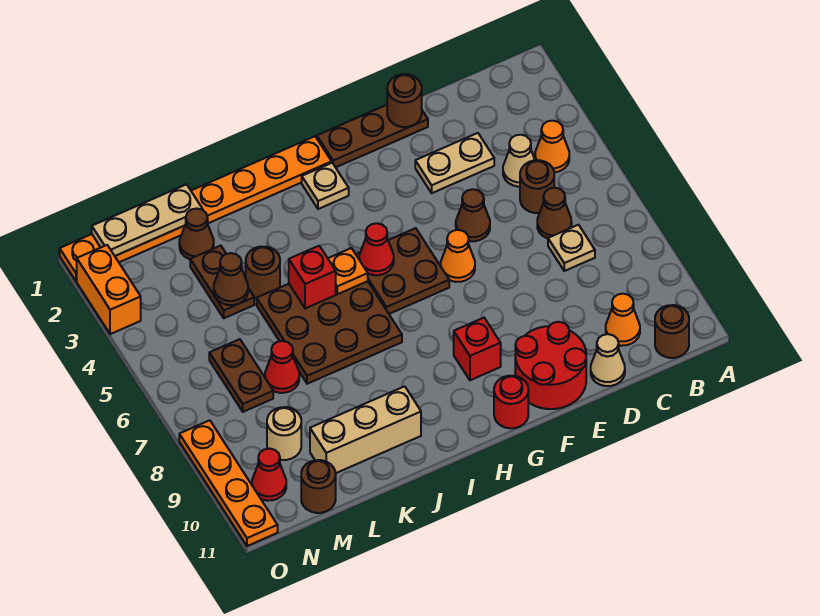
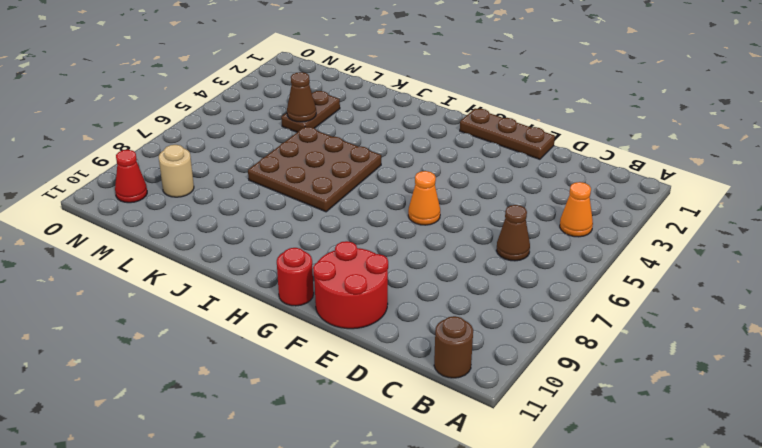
none -> tan 1x1 cone [503,135,535,187]
none -> brown 1x1 round brick [520,160,554,213]
none -> tan 1x1 plate [548,225,595,271]
none -> orange 1x1 cone [606,294,640,346]

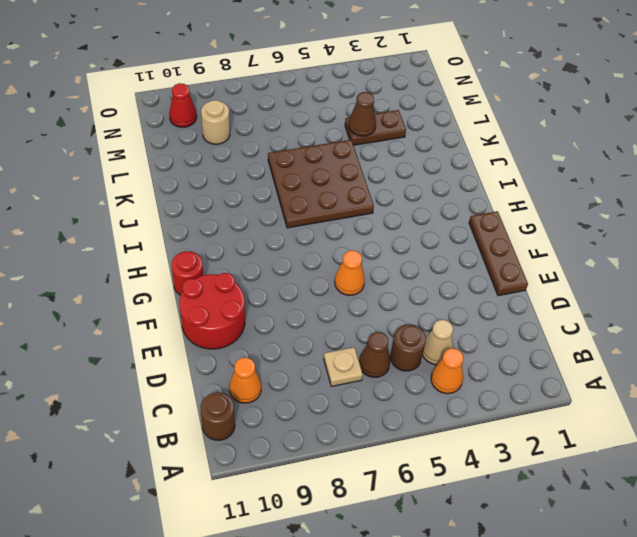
none -> tan 1x2 plate [415,133,494,193]
none -> tan 1x1 cone [591,334,625,386]
none -> brown 1x1 cone [456,189,490,241]
none -> brown 2x2 plate [356,228,449,314]

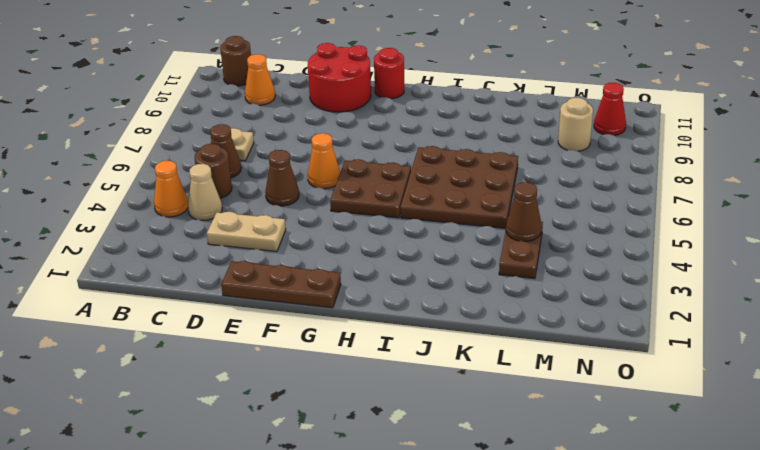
none -> tan 1x1 cone [591,334,625,386]
none -> red 1x1 brick [454,318,501,380]
none -> orange 1x8 plate [60,136,332,281]
none -> tan 1x1 plate [302,163,349,209]

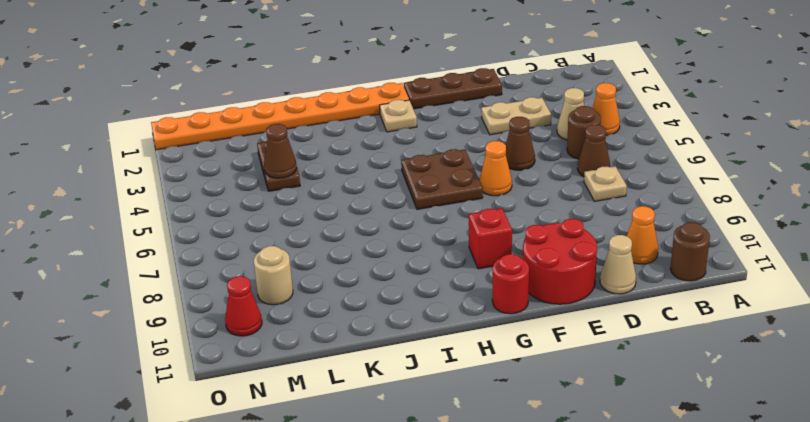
none -> brown 3x3 plate [257,281,402,384]
none -> tan 1x3 brick [310,386,421,473]
none -> brown 1x1 round brick [246,247,280,298]
none -> brown 1x1 cone [179,208,214,259]

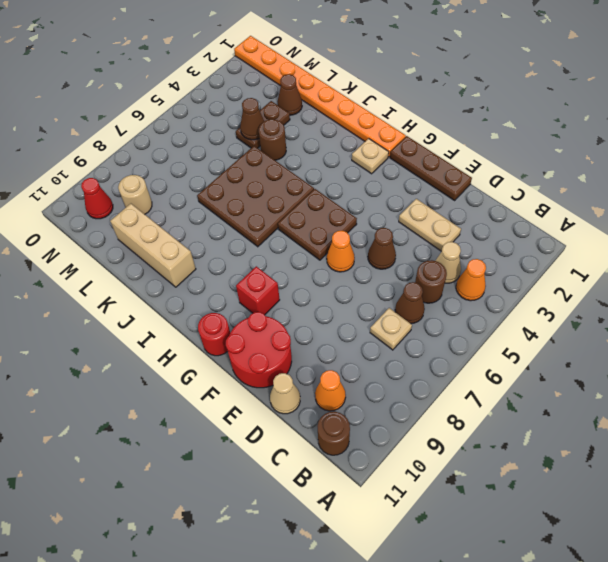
none -> red 1x1 cone [265,341,299,393]
none -> brown 1x2 plate [209,339,273,412]
none -> brown 1x1 round brick [301,460,336,513]
none -> orange 1x2 brick [77,245,141,334]

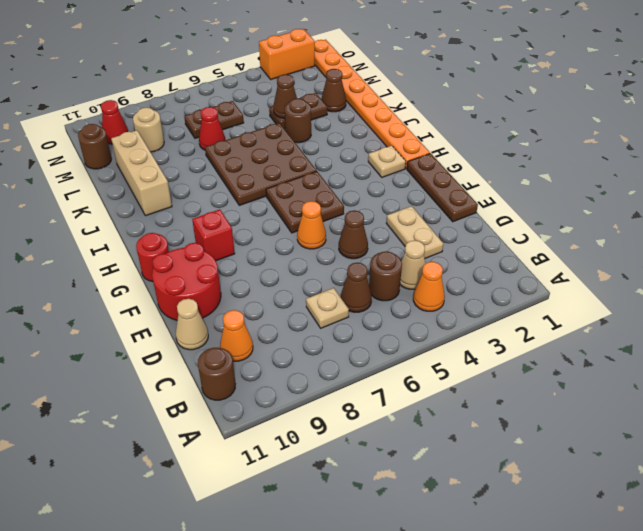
none -> orange 1x4 plate [179,420,278,546]
none -> brown 1x1 round brick [387,74,422,127]
none -> red 1x1 cone [359,223,394,275]
none -> orange 1x1 plate [328,248,368,294]

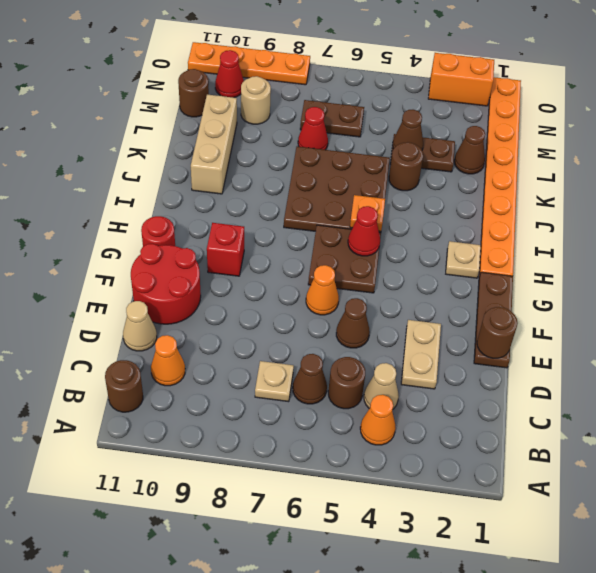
none -> red 1x1 brick [289,246,336,308]
none -> tan 1x3 plate [92,184,203,256]

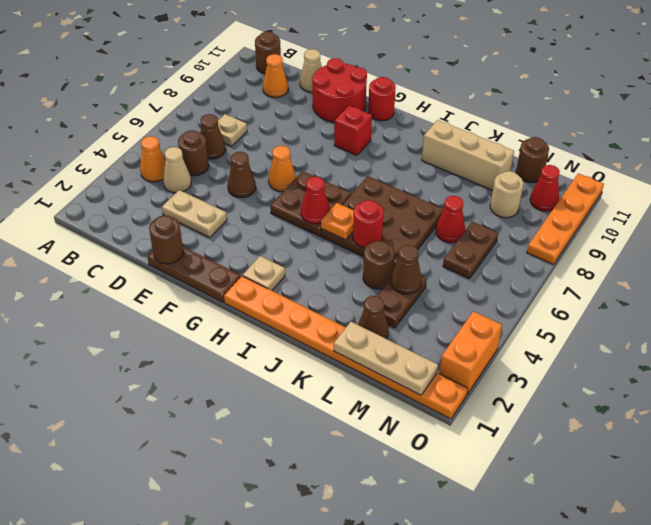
red 1x1 round brick [353,200,384,248] -> red 1x1 brick [289,246,336,308]

